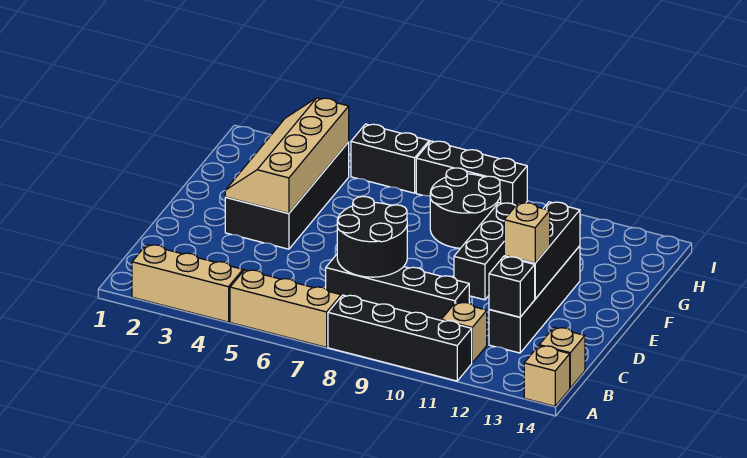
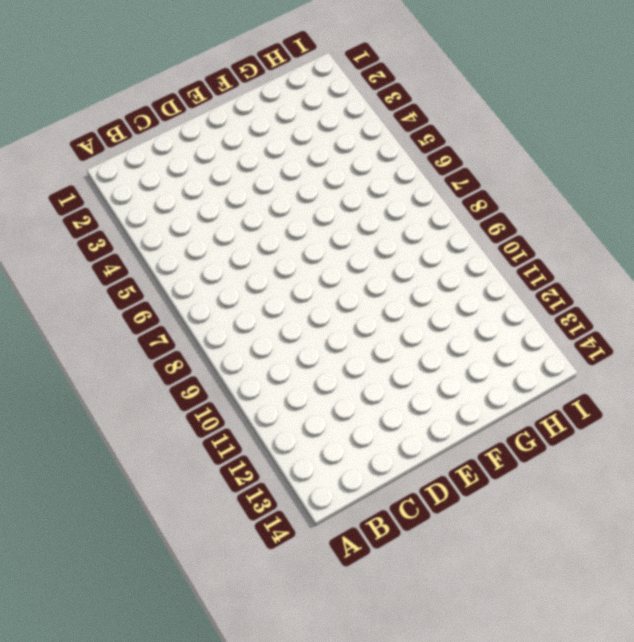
none -> tan 1x3 brick [132,245,243,322]
none -> tan 1x3 brick [230,270,341,347]
none -> black 1x4 brick [328,295,472,381]

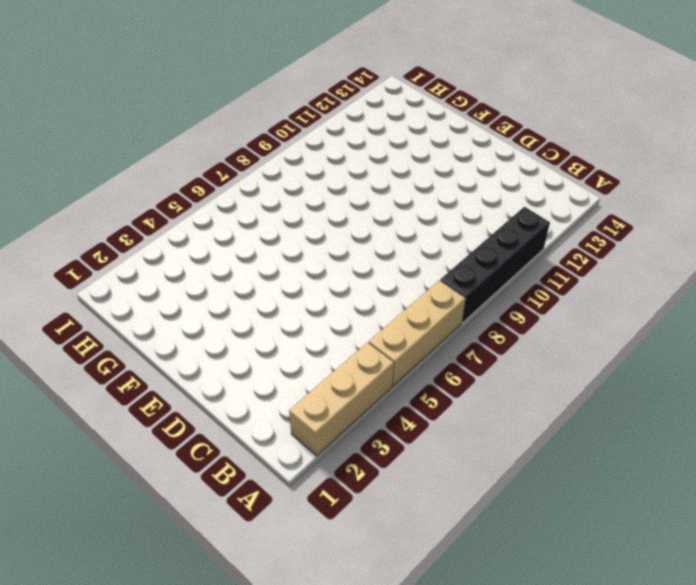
none -> tan 1x1 brick [524,346,570,406]
none -> tan 1x1 brick [441,302,487,363]
none -> tan 1x1 brick [539,328,585,388]

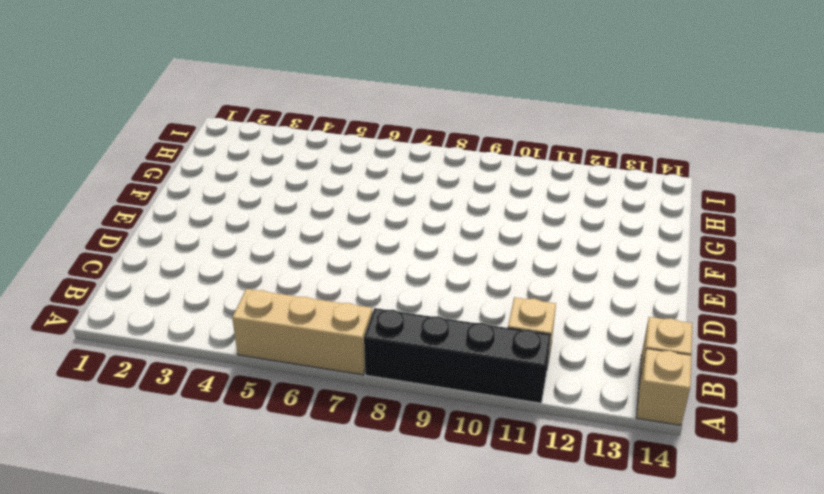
none -> tan 1x3 brick [132,245,243,322]
none -> black 1x4 brick [326,255,469,320]
none -> black 1x4 brick [489,246,580,353]

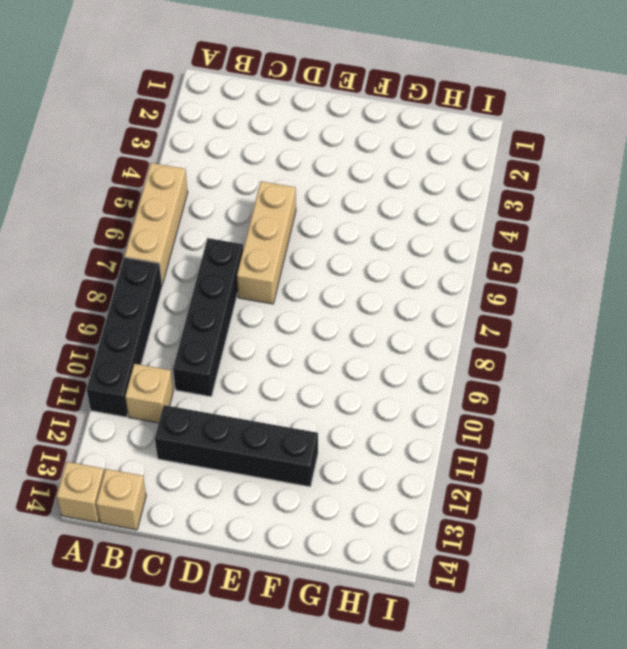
tan 1x3 brick [237,181,296,304] -> tan 1x3 brick moved to [132,245,243,322]
none -> black 2x4 brick [225,142,349,249]
none -> black 1x3 brick [454,203,516,300]
none -> black 2x2 round brick [430,168,501,248]

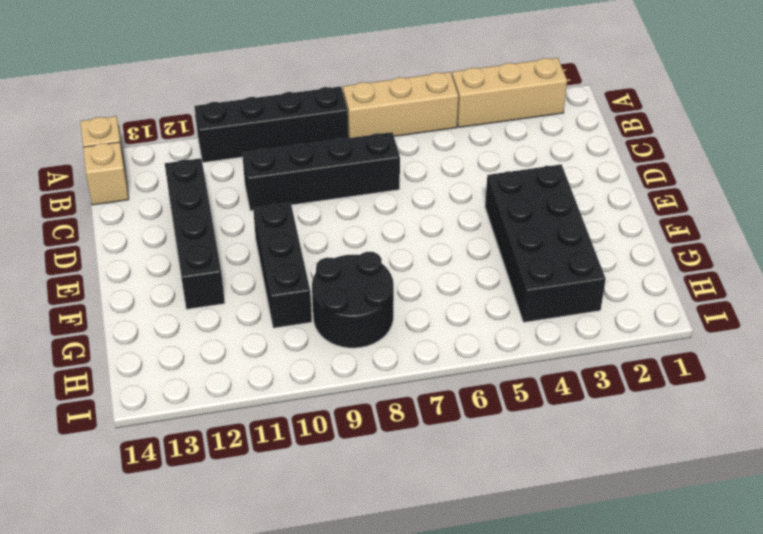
none -> tan 1x1 brick [441,302,487,363]
none -> black 1x2 brick [351,124,429,193]
none -> black 1x3 brick [416,141,527,205]

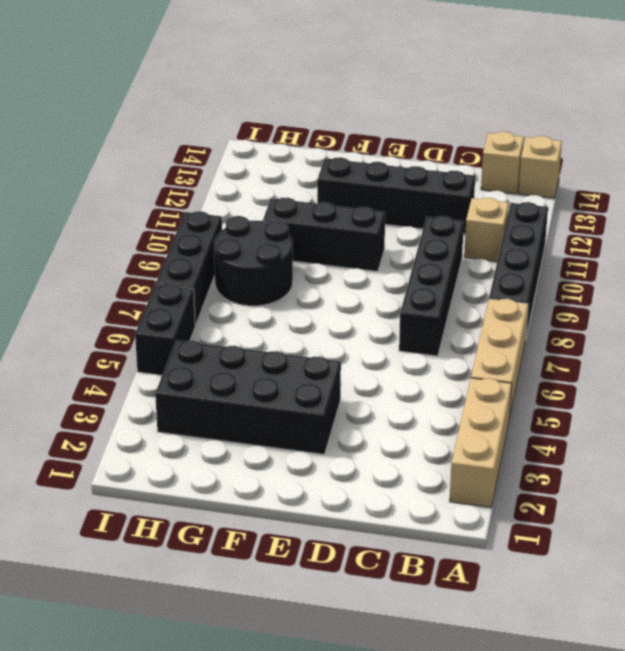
none -> black 2x2 round brick [337,196,407,277]
none -> black 1x1 brick [489,257,535,317]
none -> black 1x3 brick [504,202,580,299]

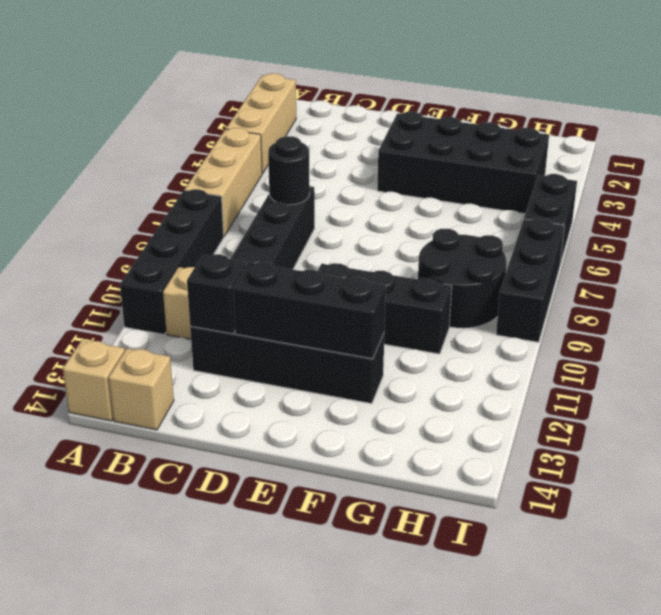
black 1x1 round brick [268,136,310,205] -> black 2x2 round brick [337,196,407,277]
none -> tan 2x4 slope [225,98,349,213]
none -> tan 1x1 brick [504,203,550,263]

